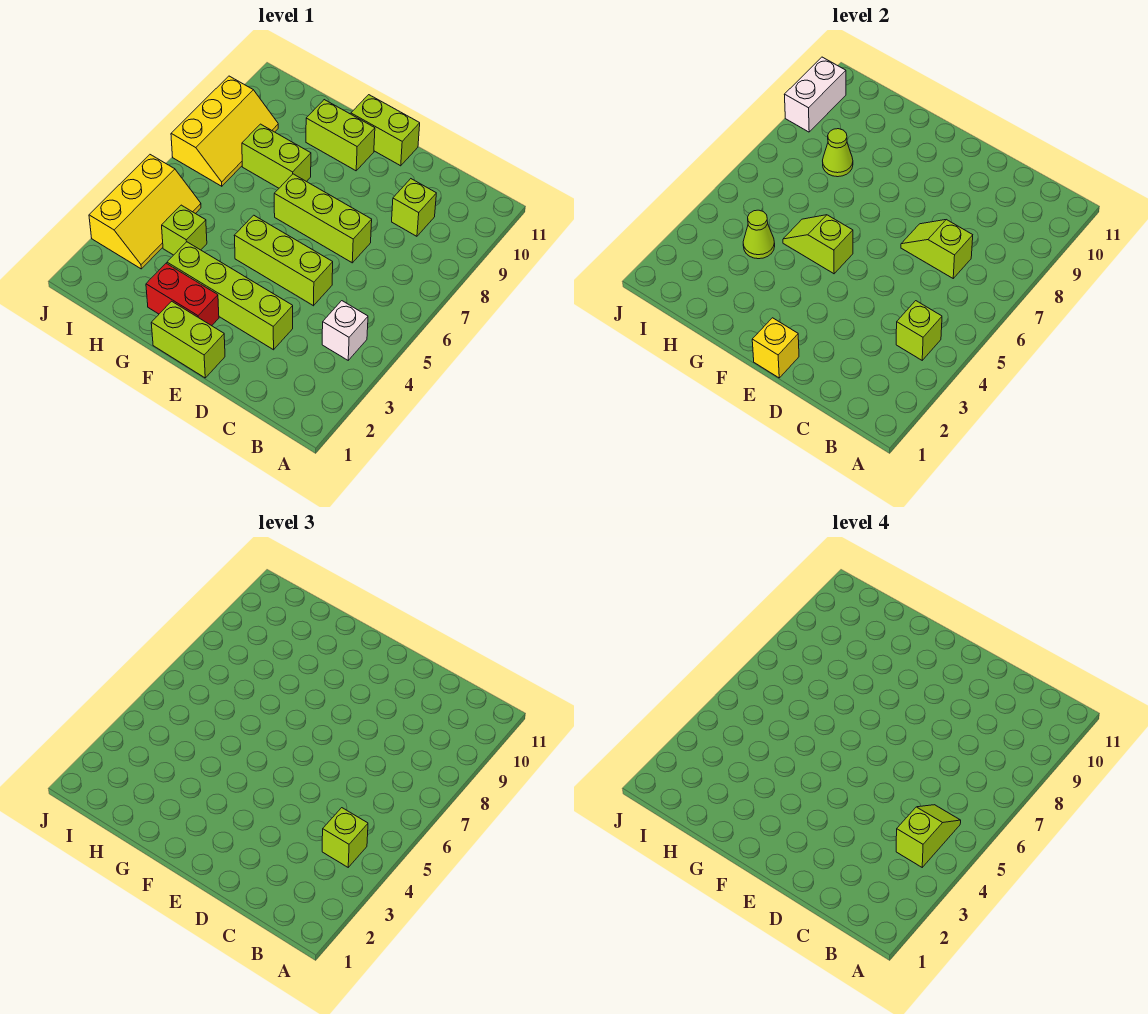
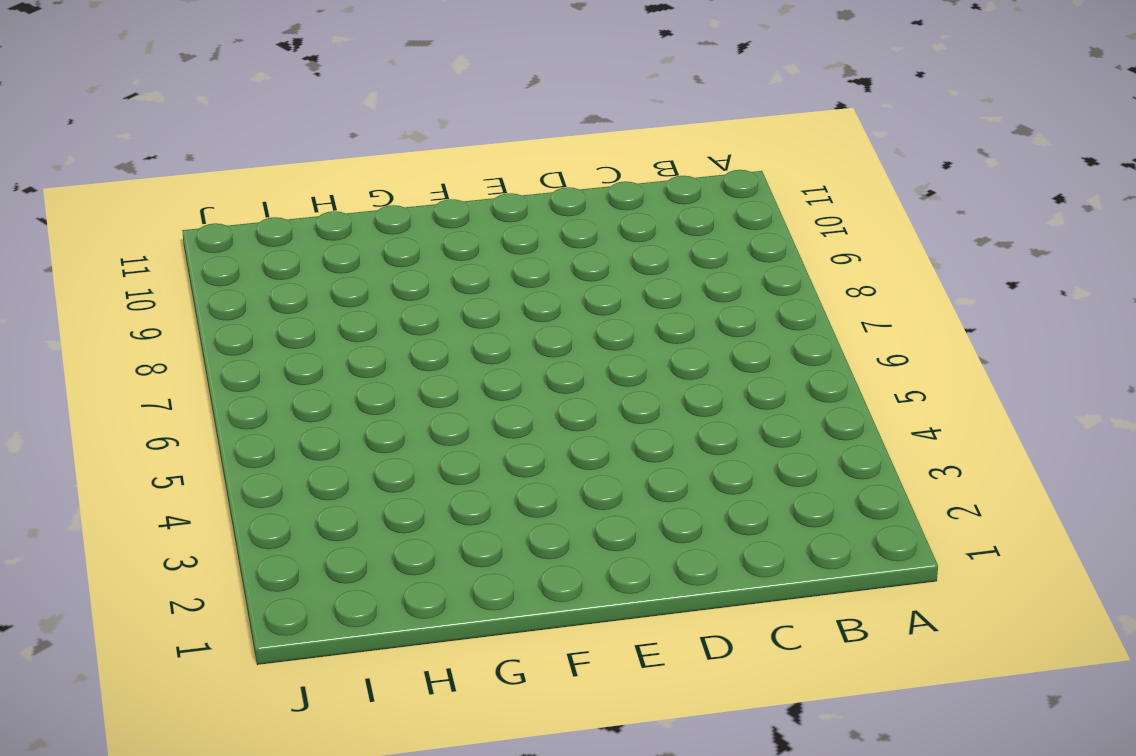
none -> white 1x1 brick [322,301,368,360]
none -> lime 1x1 brick [392,179,436,236]
none -> lime 1x4 brick [167,242,293,350]

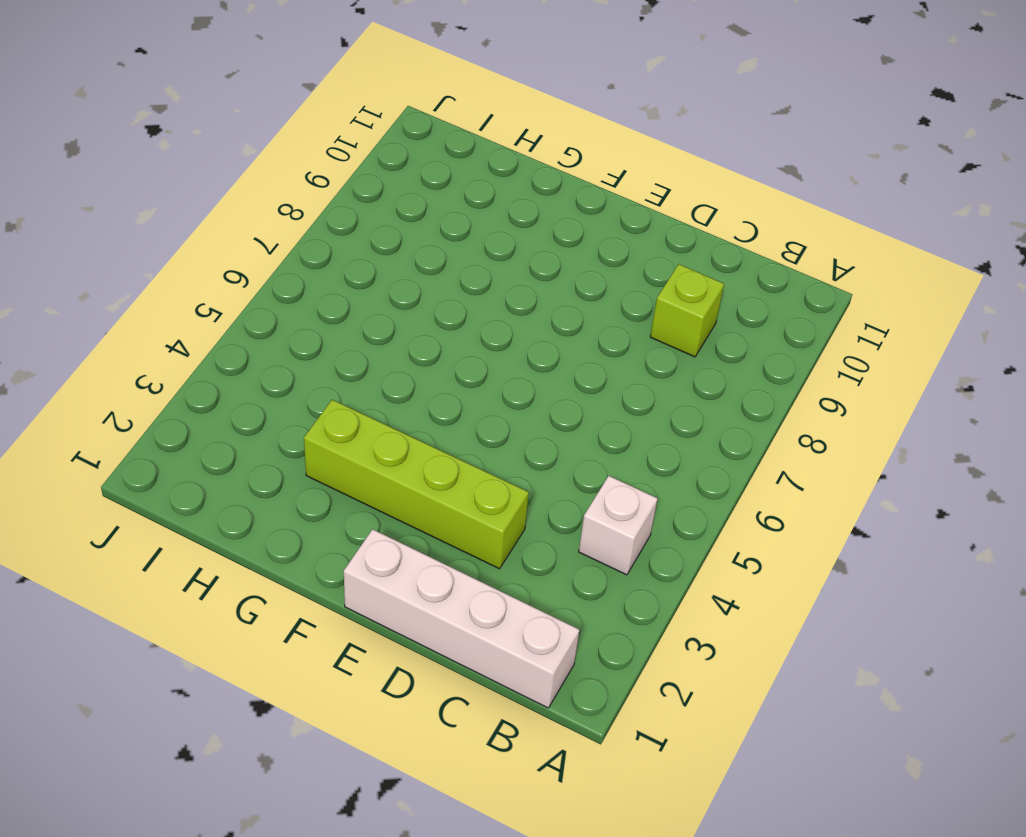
white 1x4 brick [344,529,579,708] -> lime 1x2 brick [151,301,225,378]
none -> lime 1x3 brick [234,215,333,306]
none -> lime 1x3 brick [274,174,372,263]
none -> lime 1x2 brick [351,95,420,166]

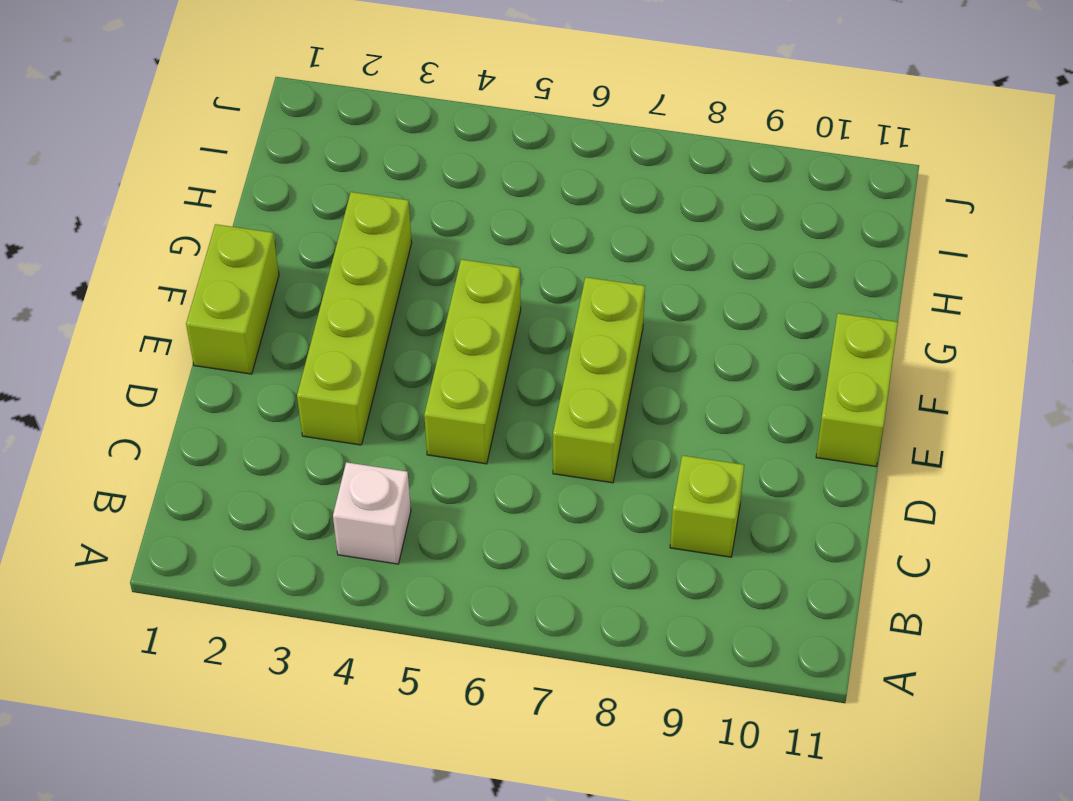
none -> red 1x2 brick [146,263,219,326]
none -> lime 1x2 brick [306,100,375,171]
none -> lime 1x2 brick [242,124,311,188]

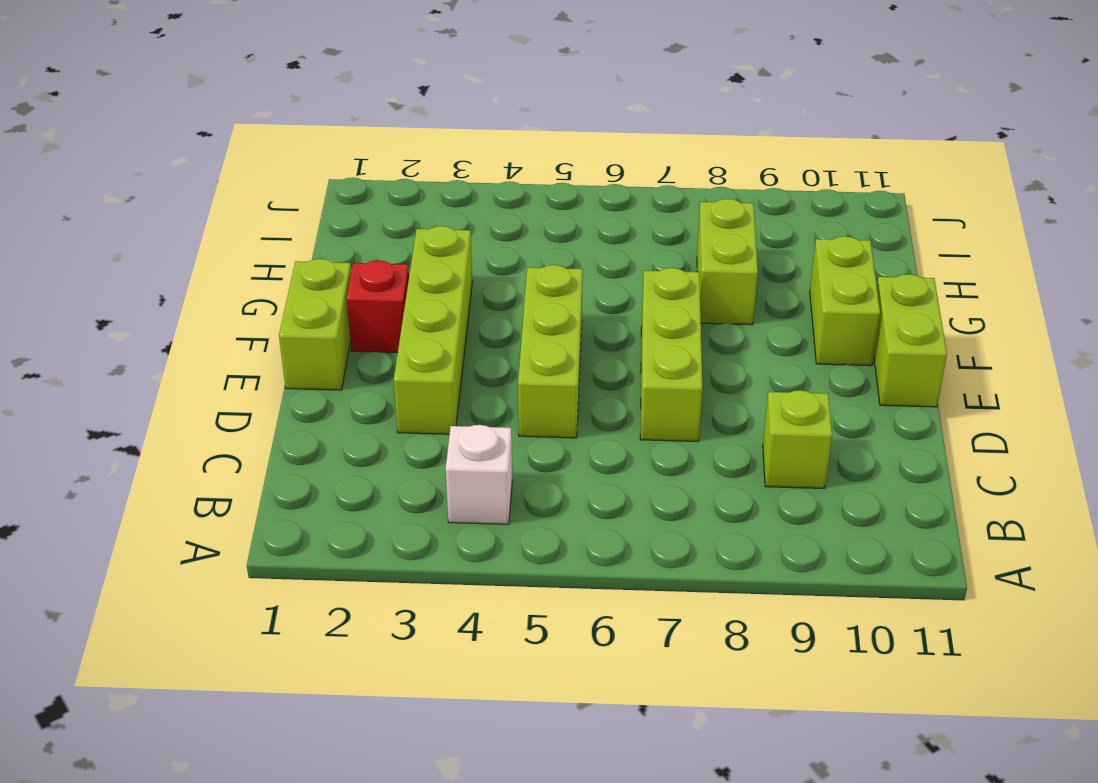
red 1x1 brick [347,260,409,353] -> red 1x2 brick [146,263,219,326]
none -> lime 1x1 brick [162,205,207,255]
none -> yellow 2x3 slope [89,155,201,269]
none -> yellow 2x3 slope [171,76,278,186]

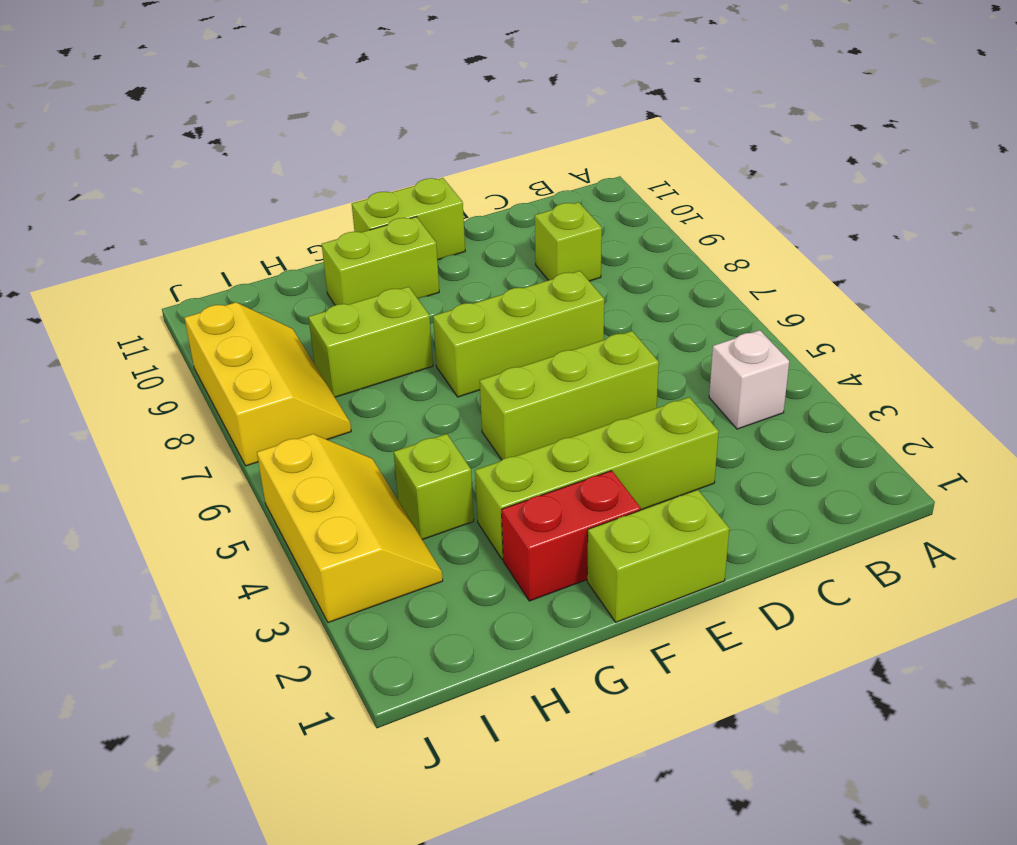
none -> lime 1x1 brick [896,301,942,360]
none -> lime 1x2 slope [901,220,973,278]
none -> yellow 1x1 brick [752,318,799,378]

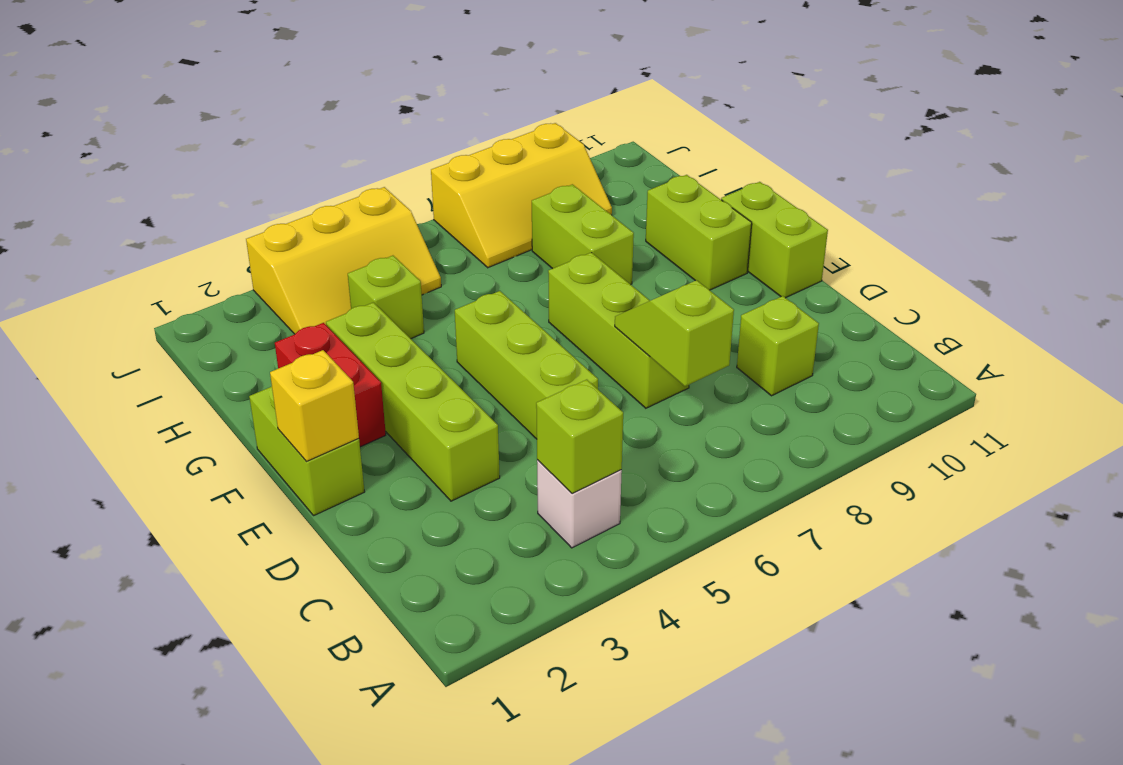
none -> lime 1x2 slope [783,215,853,274]
none -> lime 1x1 cone [743,210,775,259]
none -> lime 1x1 cone [823,129,853,177]

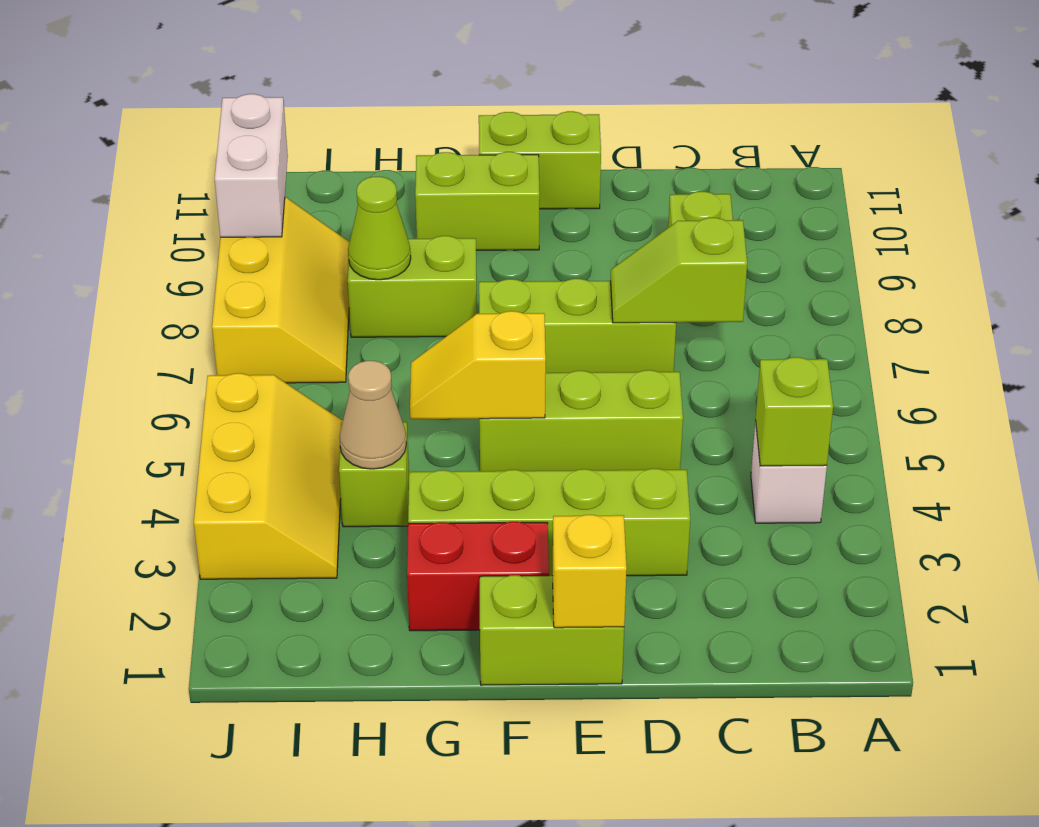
yellow 1x2 slope [410,311,546,419] -> lime 1x2 slope [783,215,853,274]
tan 1x1 cone [340,361,406,469] -> lime 1x1 cone [743,210,775,259]
none -> lime 1x1 brick [322,808,368,867]
none -> lime 1x2 slope [896,805,961,867]

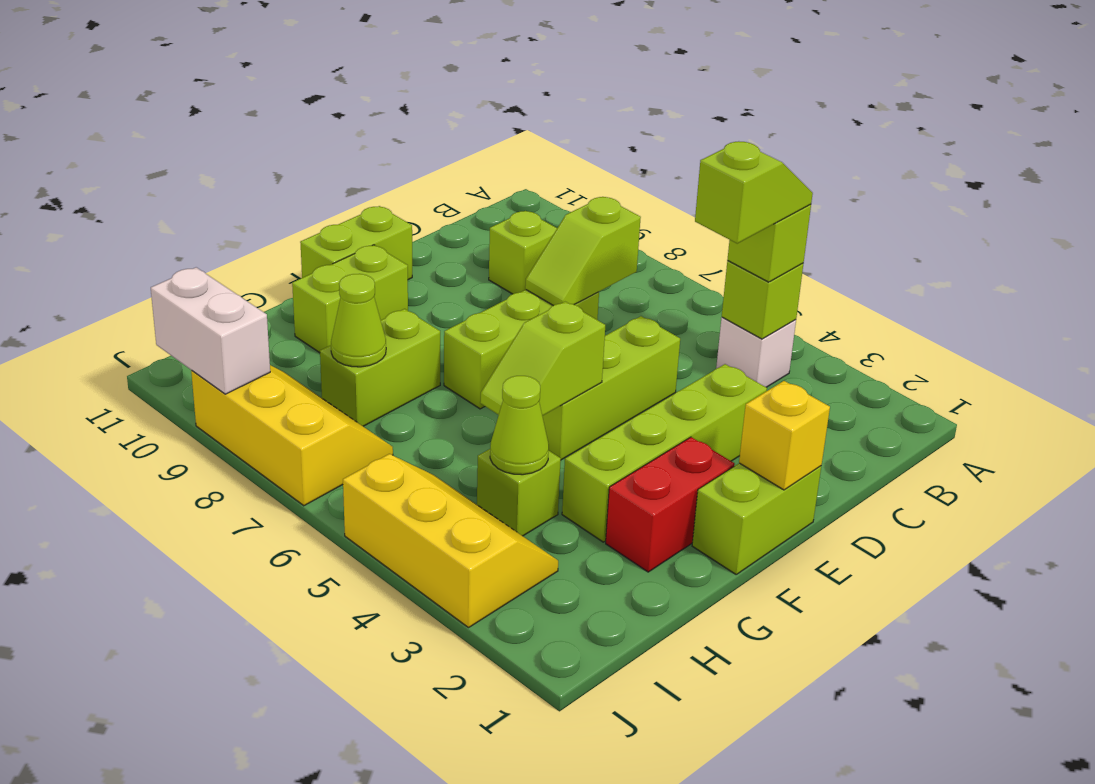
lime 1x2 slope [695,142,813,244] -> lime 1x2 slope turned to [896,805,961,867]

